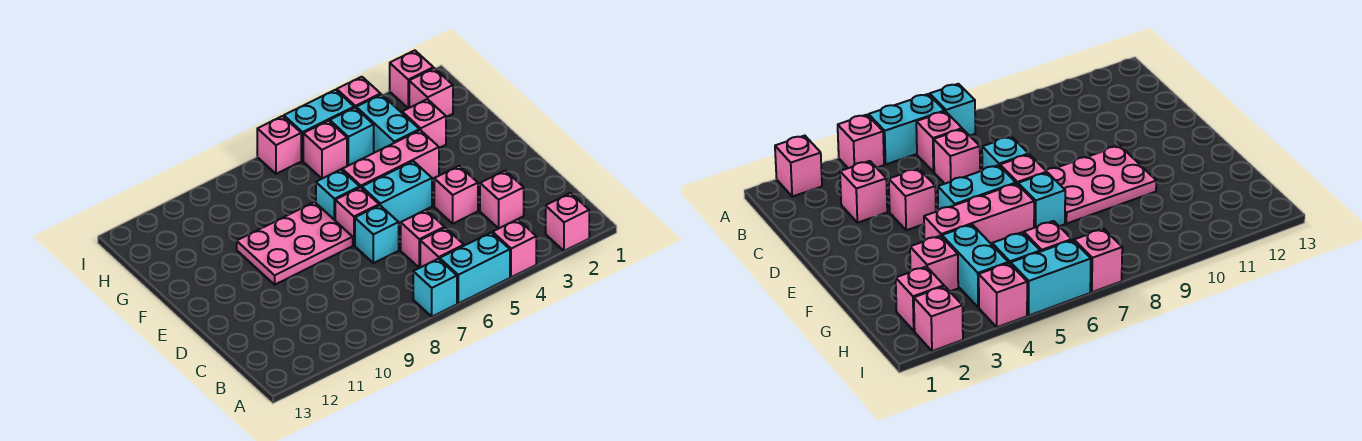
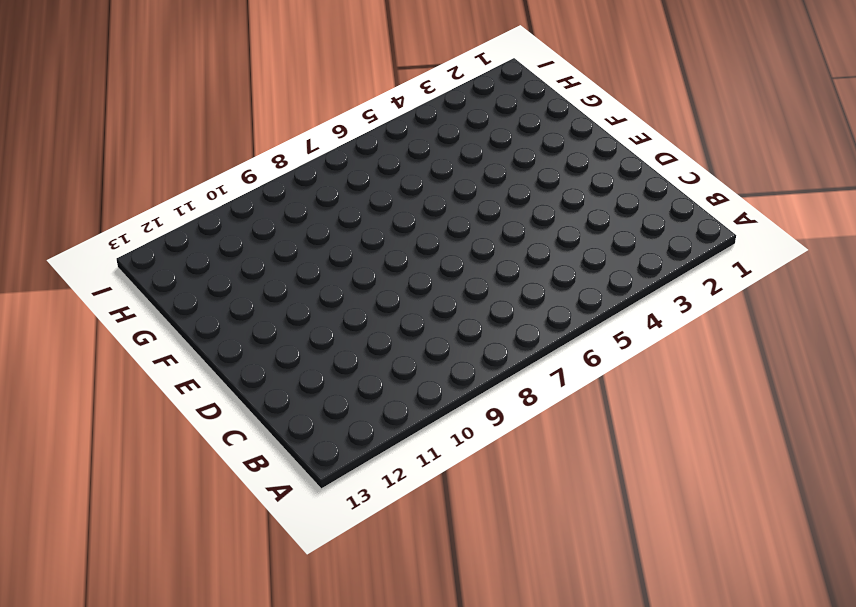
none -> pink 1x1 brick [546,193,589,251]
none -> pink 1x1 brick [493,219,536,277]
none -> cyan 1x2 brick [440,232,510,303]

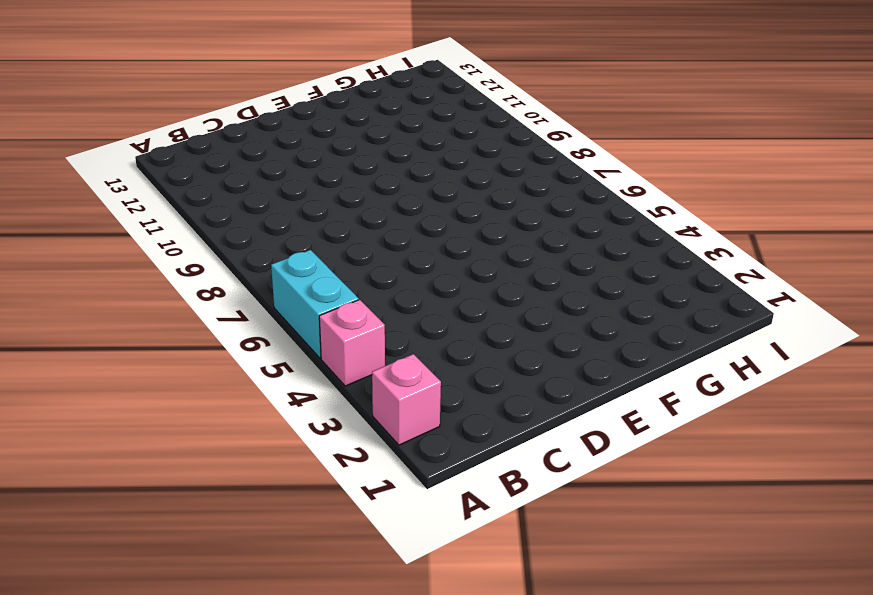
none -> cyan 1x1 brick [413,259,457,317]
none -> pink 1x1 brick [420,228,464,267]
none -> pink 1x1 brick [480,171,524,229]

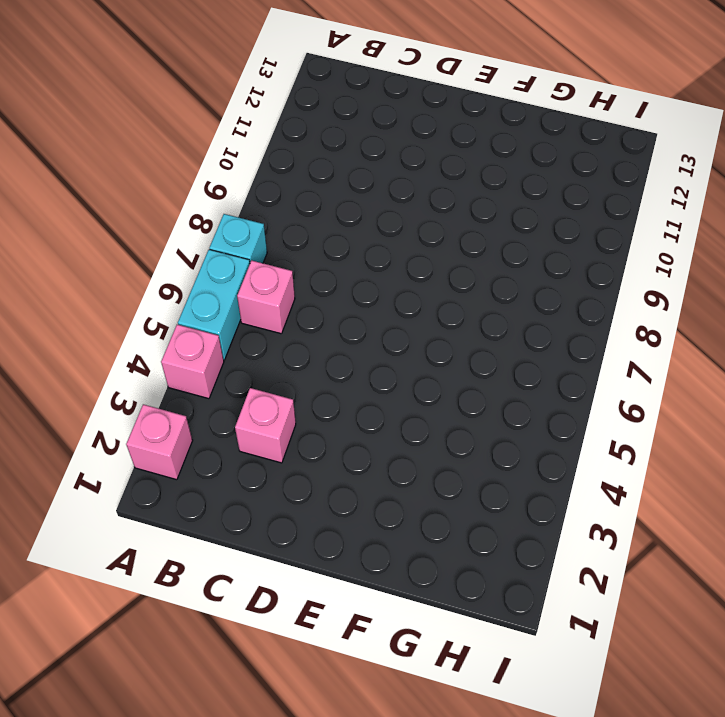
none -> pink 1x1 brick [401,210,444,268]
none -> pink 1x1 brick [434,166,478,224]
none -> cyan 1x1 brick [355,205,399,263]

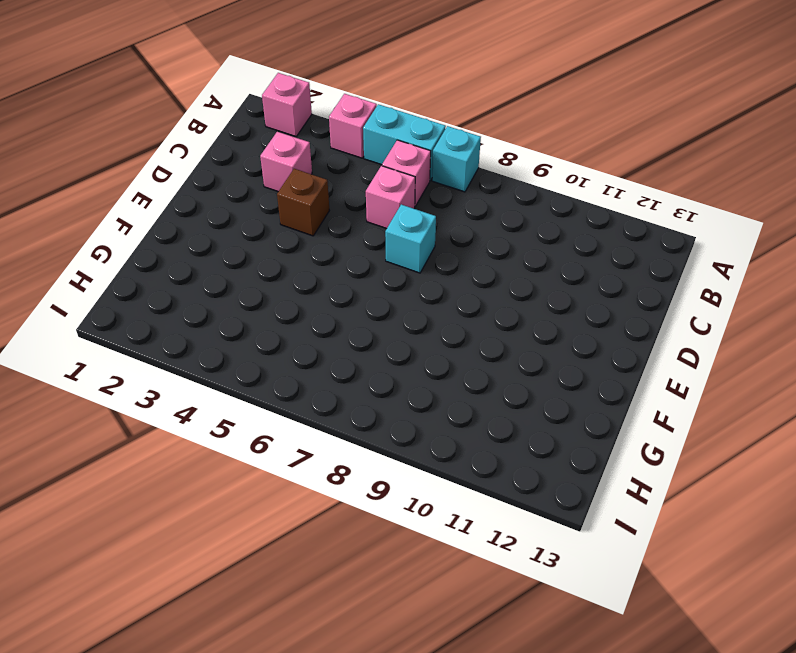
brown 1x1 brick [277,169,329,236] -> pink 1x1 brick [434,166,478,224]
none -> cyan 1x2 brick [362,161,432,223]
none -> pink 1x1 brick [335,187,379,245]
none -> pink 2x3 plate [237,202,353,285]

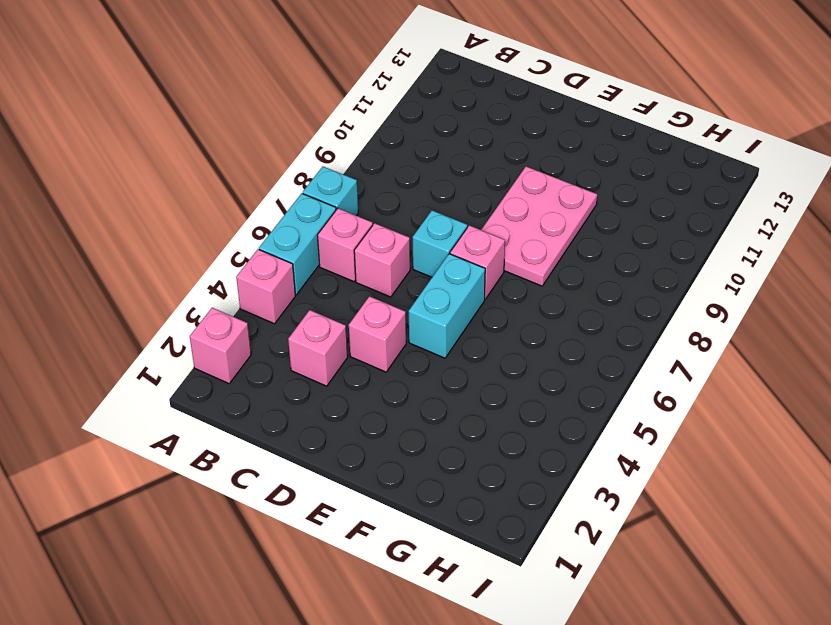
none -> pink 1x3 brick [342,130,439,188]
none -> cyan 1x1 brick [316,170,360,220]
none -> pink 1x1 brick [402,99,446,148]

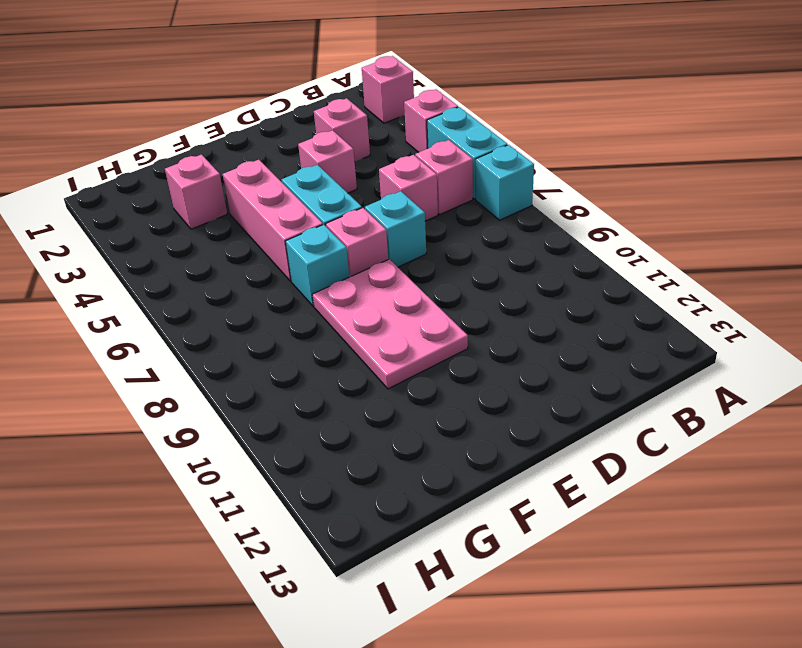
none -> cyan 1x2 brick [356,94,419,152]
none -> pink 1x1 brick [409,68,453,117]
none -> cyan 1x1 brick [330,108,374,166]

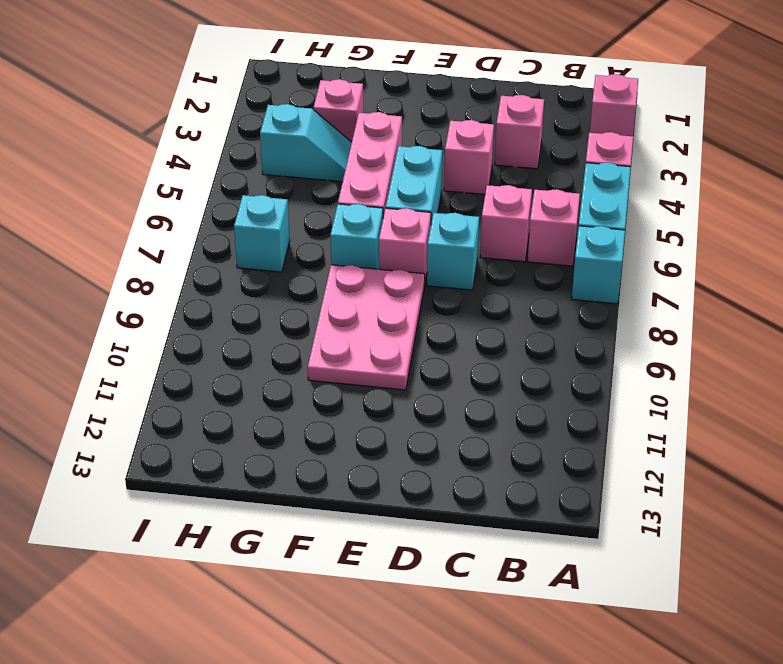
cyan 1x2 slope [260,104,352,182] -> cyan 1x2 brick [356,94,419,152]
cyan 1x1 brick [234,195,290,272] -> cyan 1x1 brick moved to [330,108,374,166]
none -> pink 1x1 brick [409,68,453,117]
none -> pink 1x1 brick [303,121,347,179]
none -> pink 1x1 brick [390,50,433,108]

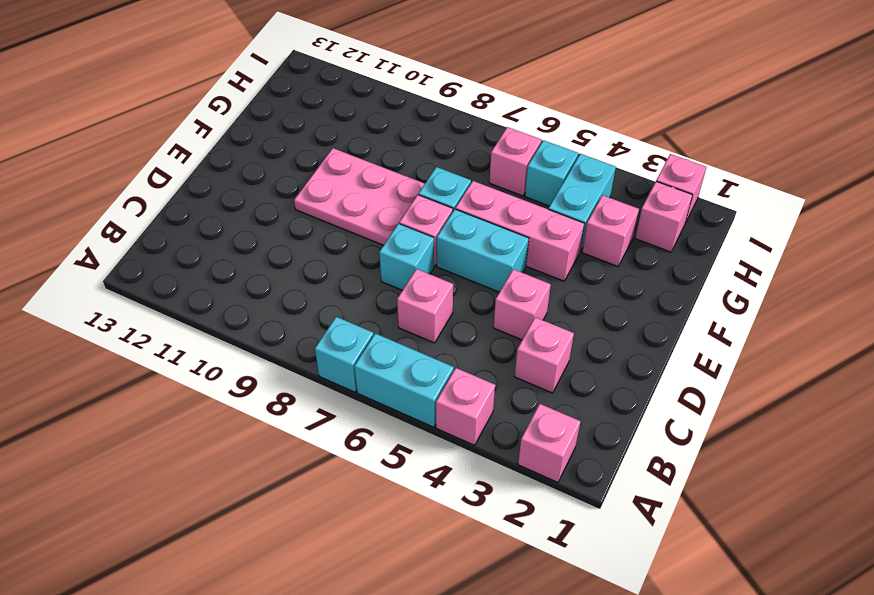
none -> pink 1x1 brick [420,228,464,267]
none -> pink 1x1 brick [337,77,381,108]
none -> cyan 1x2 brick [284,90,354,161]

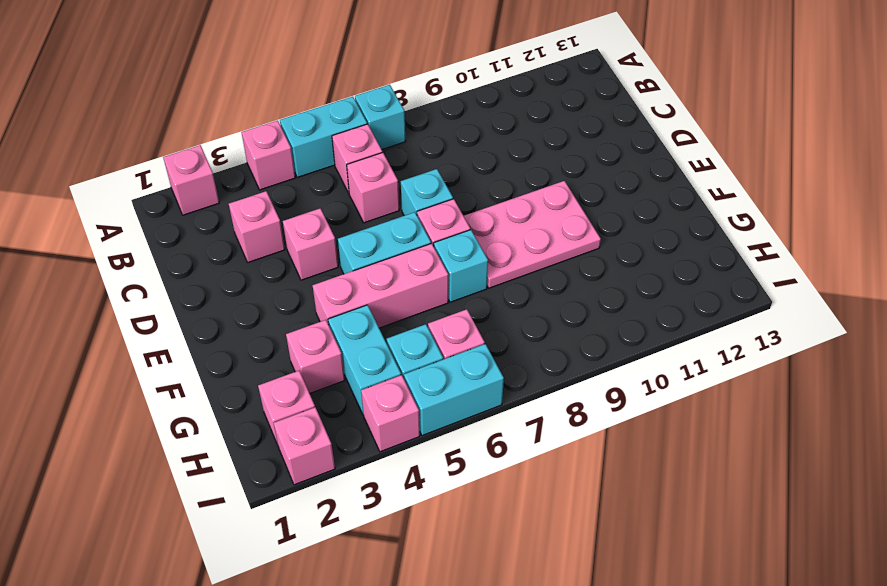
none -> pink 1x1 brick [257,116,301,174]

